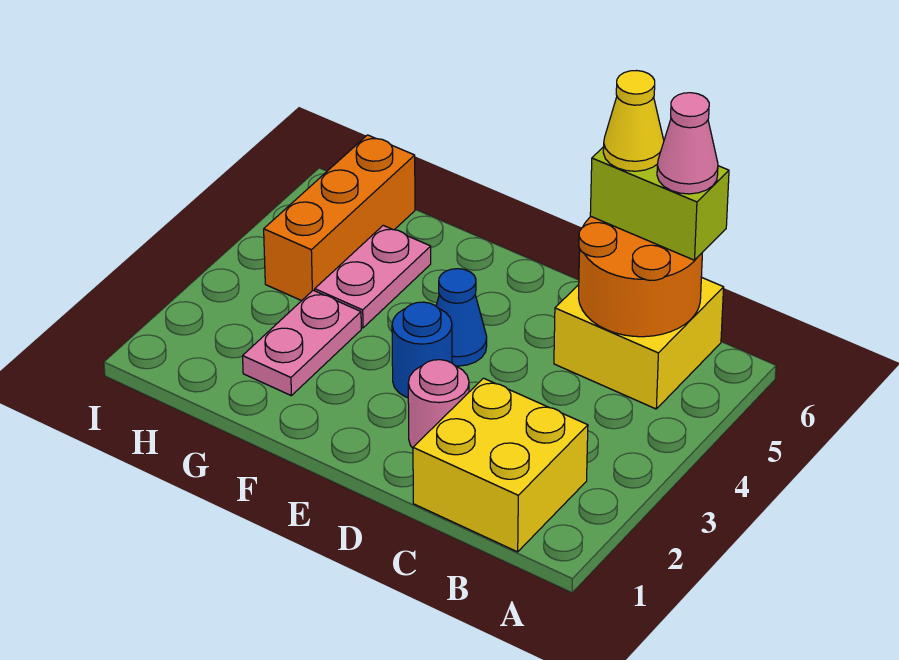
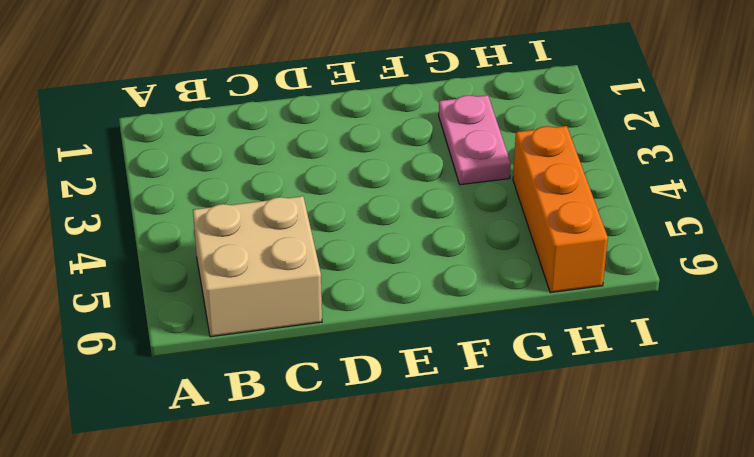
tan 2x2 brick [193,196,322,337] -> yellow 2x2 brick [554,277,724,409]
none -> yellow 2x2 brick [413,378,588,552]
none -> pink 1x1 round brick [408,360,469,448]
none -> blue 1x1 round brick [392,302,452,398]

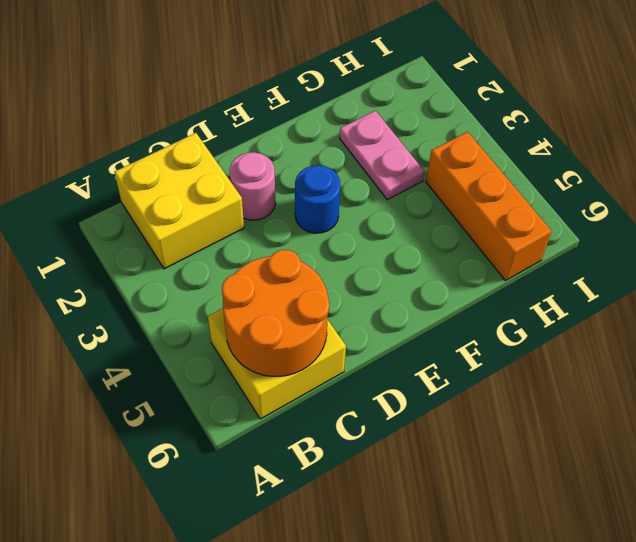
none -> blue 1x1 cone [436,269,487,366]
none -> pink 1x2 plate [315,225,431,328]
none -> lime 1x2 brick [590,147,729,260]

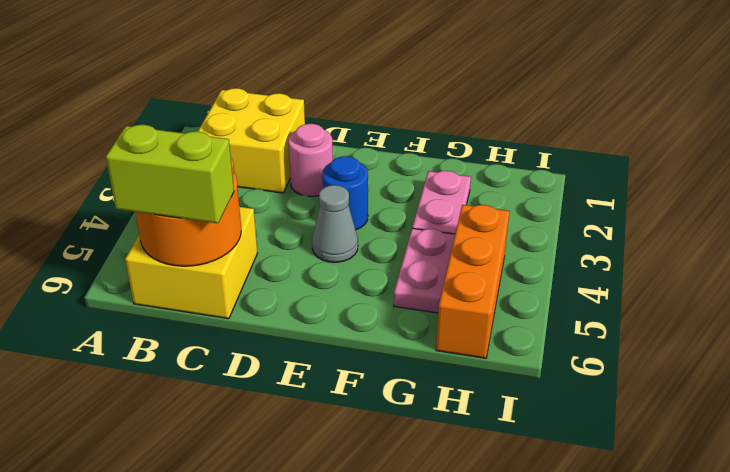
grey 1x1 cone [312,185,358,262] -> blue 1x1 cone [436,269,487,366]
none -> pink 1x1 cone [657,93,718,194]
none -> yellow 1x1 cone [603,71,664,171]

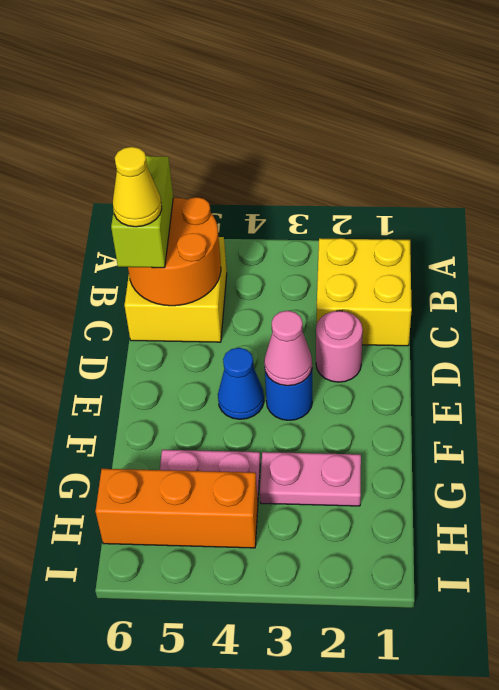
pink 1x1 cone [264,311,312,386] -> pink 1x1 cone moved to [657,93,718,194]

